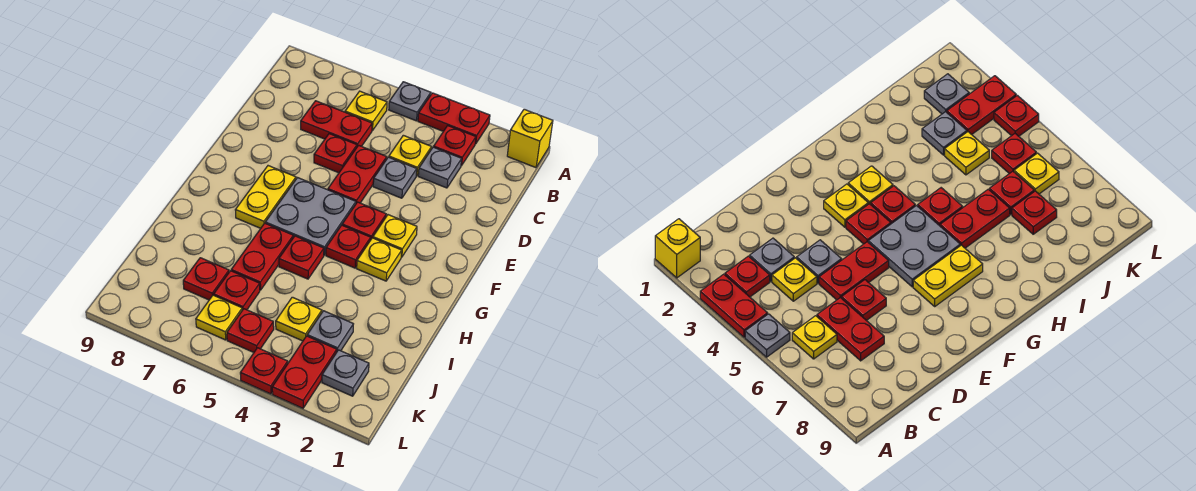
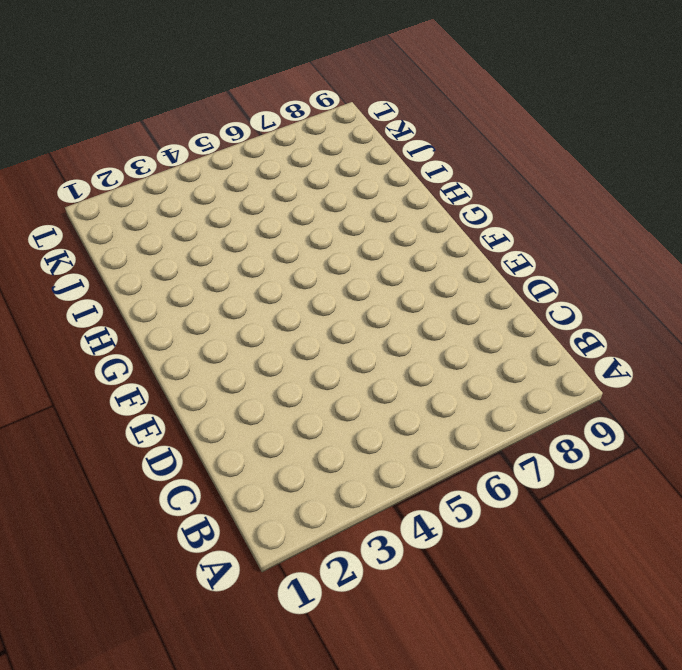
none -> yellow 1x1 brick [507,109,553,168]
none -> red 1x2 plate [418,93,490,144]
none -> grey 1x1 plate [389,82,431,121]

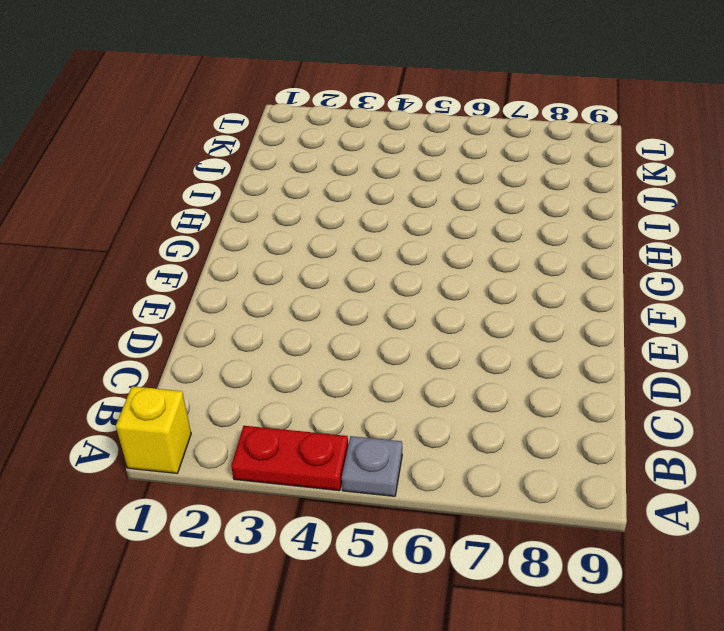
none -> red 1x1 plate [434,126,476,166]
none -> yellow 1x1 plate [345,91,387,131]
none -> grey 1x1 plate [418,147,462,188]

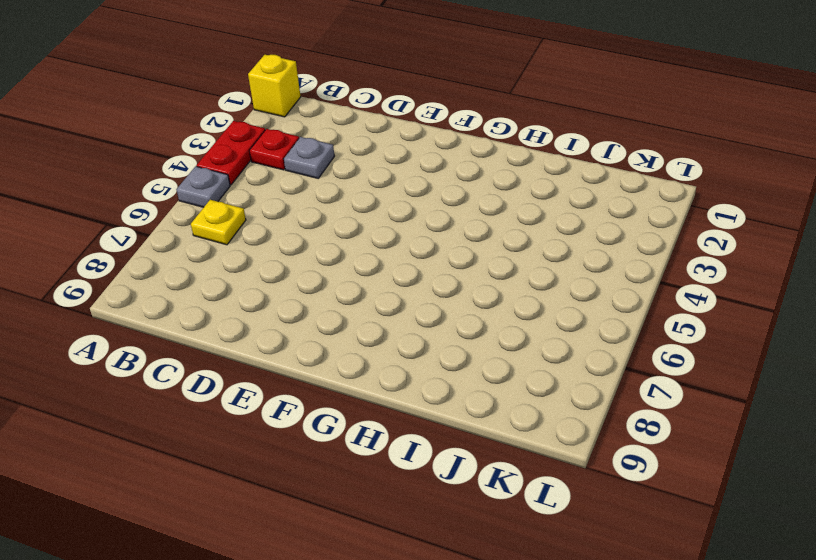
none -> yellow 1x1 plate [389,135,431,176]
none -> red 1x2 plate [301,101,372,147]
none -> grey 1x1 plate [373,157,417,198]

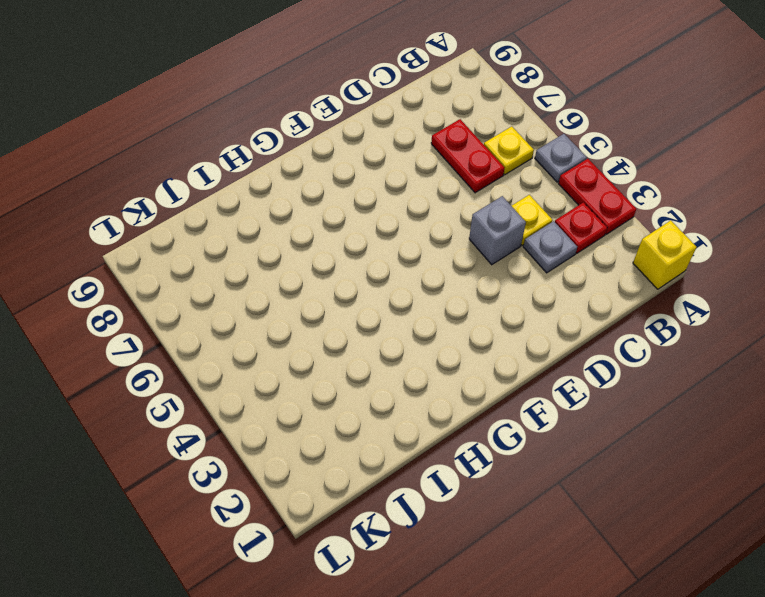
grey 1x1 brick [469,196,526,265] -> grey 1x1 plate [373,157,417,198]
none -> red 1x2 plate [328,145,387,203]
none -> red 1x1 plate [314,134,357,173]
none -> yellow 1x1 plate [373,215,417,257]

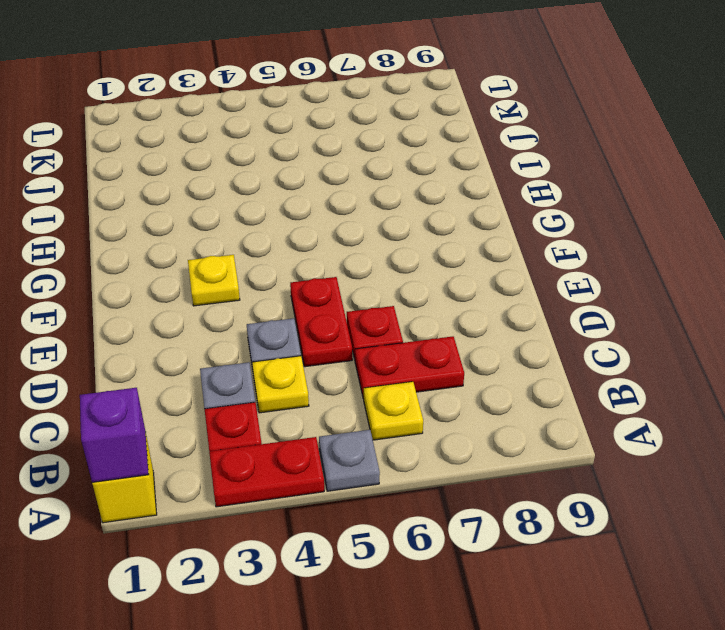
purple 1x1 brick [80,388,149,482] -> none
none -> red 1x1 plate [342,202,386,239]
none -> grey 2x2 plate [265,178,356,255]
none -> yellow 1x2 plate [236,166,296,228]

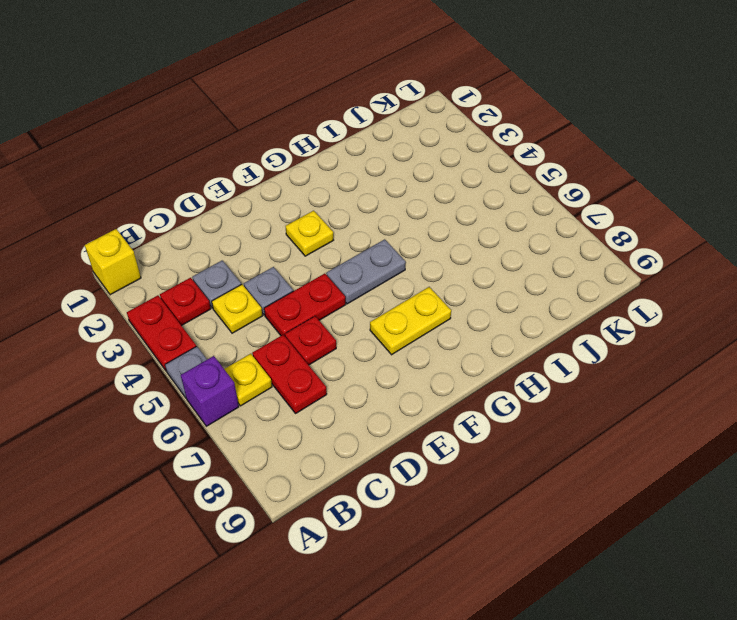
purple 1x1 brick [181,356,239,426] -> none
grey 1x2 plate [326,239,406,304] -> grey 2x2 plate [265,178,356,255]
none -> red 1x1 plate [342,202,386,239]
none -> yellow 1x1 plate [357,238,402,281]
none -> red 1x1 plate [326,225,371,268]

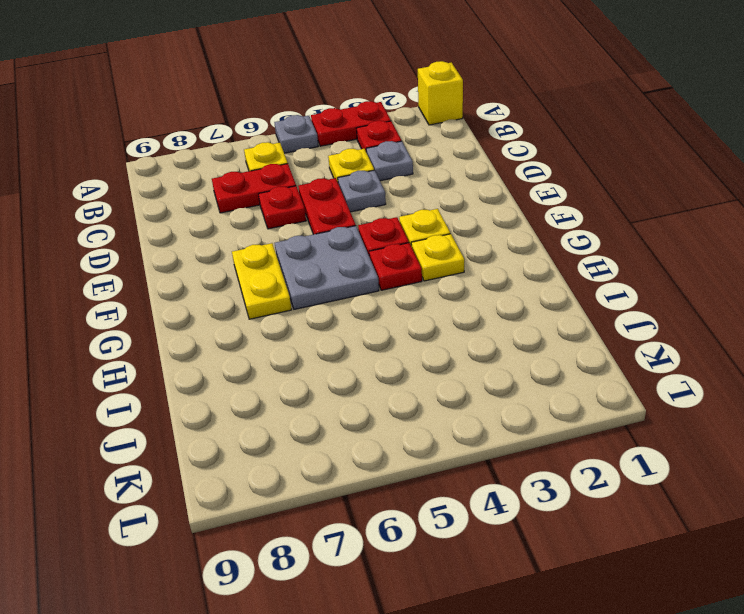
none -> red 1x1 plate [279,236,324,279]
none -> red 1x2 plate [231,223,293,290]
none -> grey 1x1 plate [307,311,353,351]

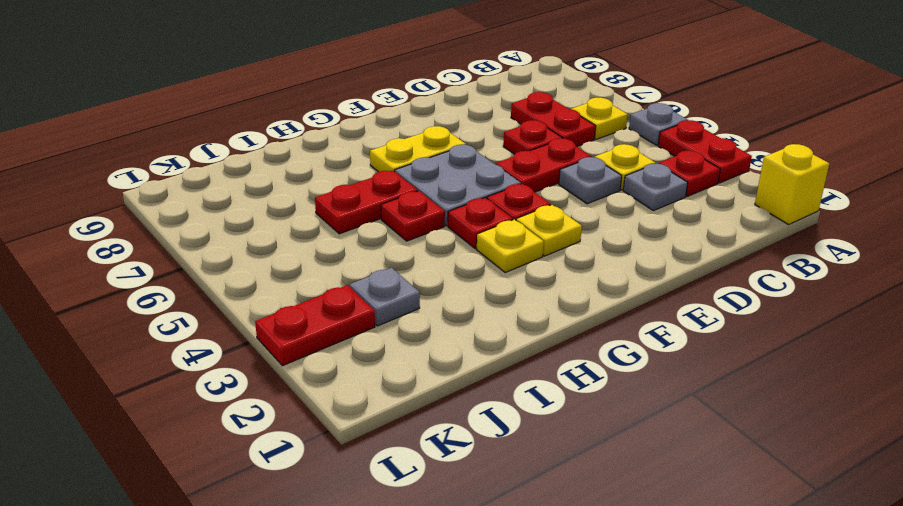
none -> yellow 1x1 plate [276,297,322,341]
none -> red 1x1 plate [214,271,260,310]
none -> red 1x1 plate [183,258,229,300]

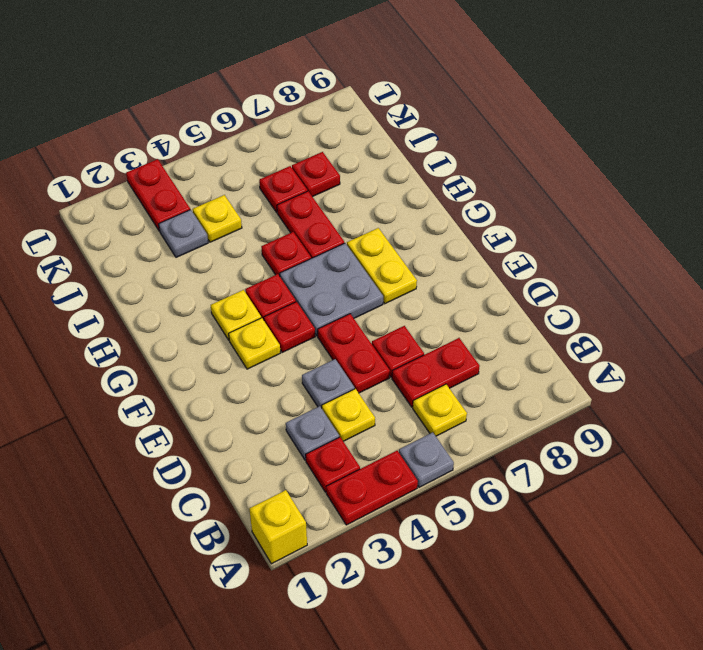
none -> grey 1x1 plate [322,350,369,396]
none -> red 1x1 plate [227,309,274,352]
none -> yellow 1x1 plate [196,295,242,340]

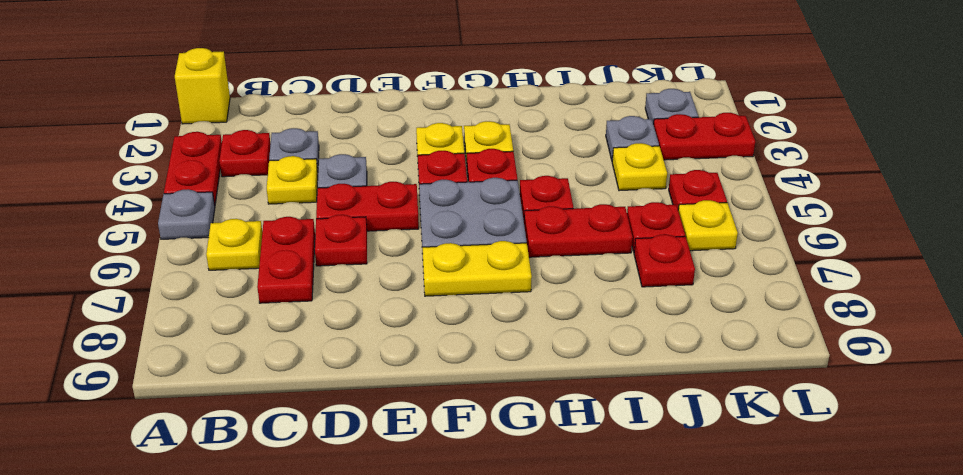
none -> red 1x1 plate [240,348,288,394]

